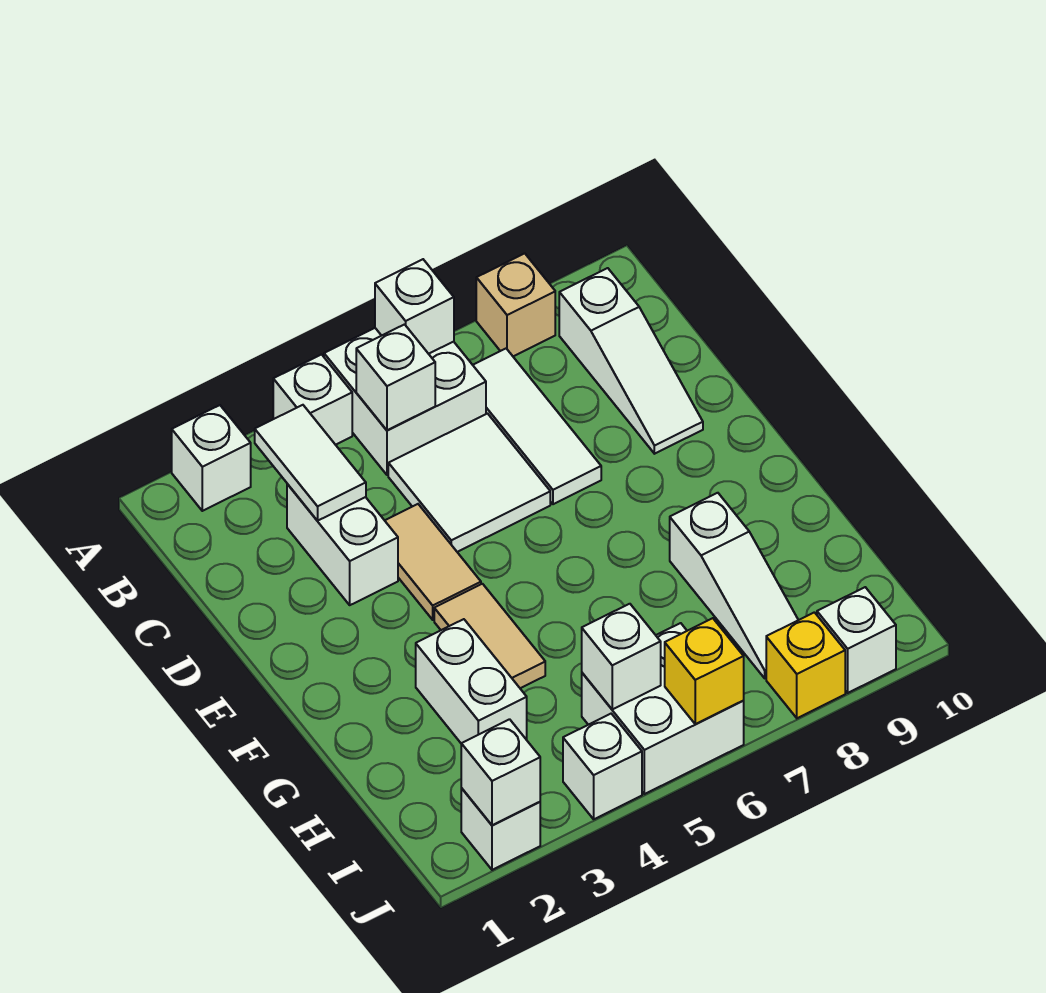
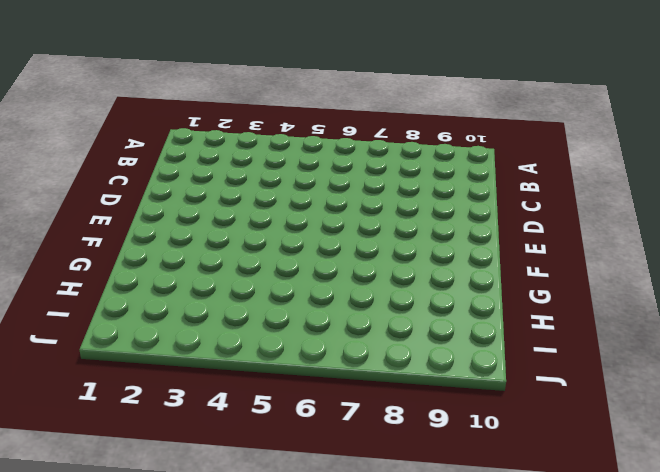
none -> white 1x1 brick [172,405,251,511]
none -> white 1x1 brick [273,355,352,445]
none -> white 2x2 brick [324,328,486,475]

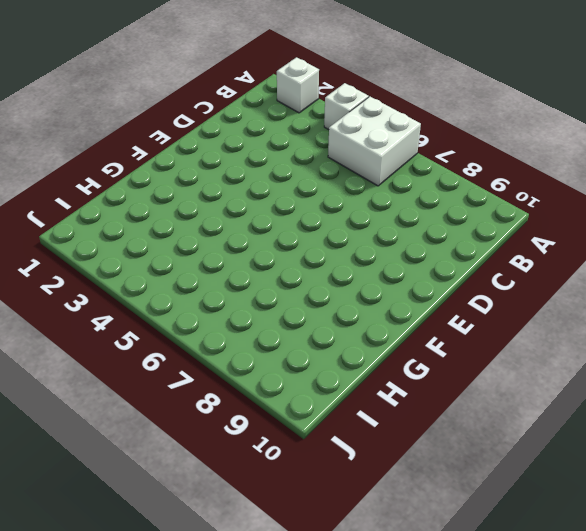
none -> tan 1x1 brick [476,253,555,356]
none -> white 1x3 tile [473,349,601,504]
none -> white 1x3 slope [559,268,703,454]

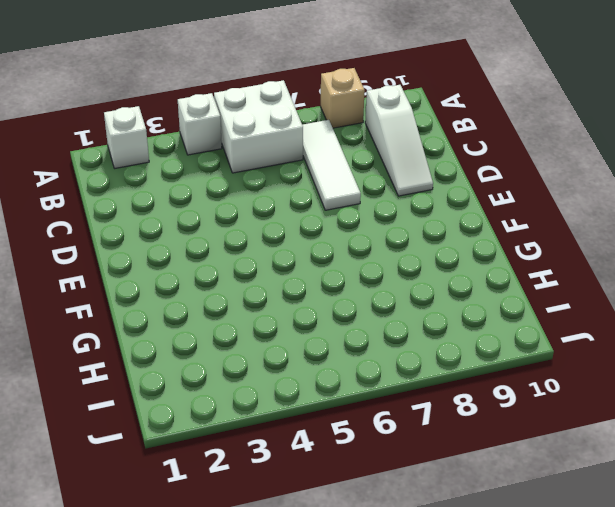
none -> white 1x2 brick [287,484,398,605]
none -> white 2x2 tile [388,414,550,552]
none -> tan 1x2 tile [385,504,481,620]

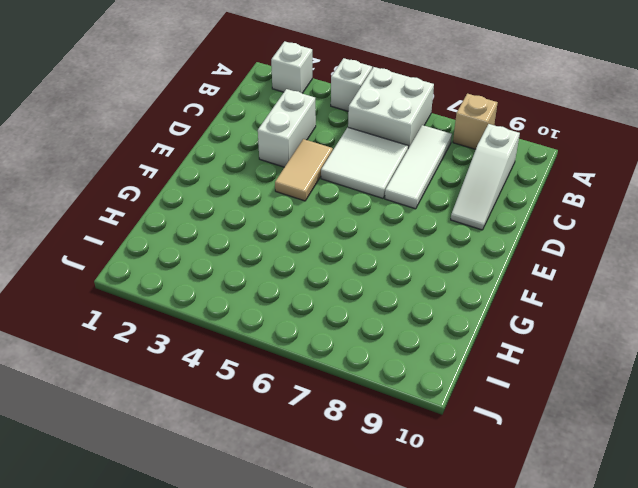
none -> tan 1x2 tile [434,584,545,688]
none -> white 1x2 brick [416,619,527,743]
none -> white 1x3 slope [670,493,798,678]

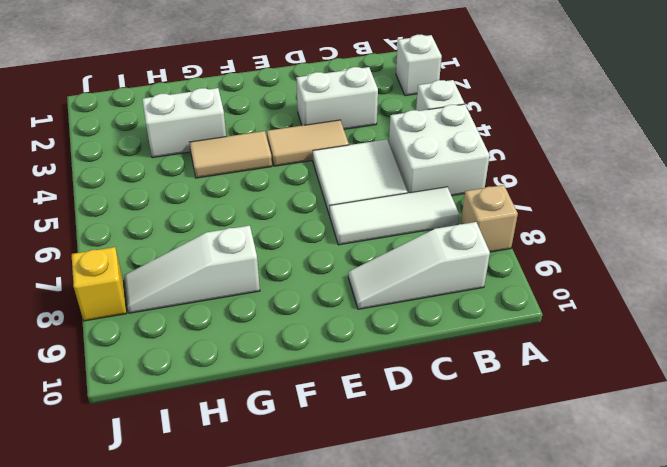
none -> white 2x2 brick [582,623,744,794]
none -> white 1x1 brick [461,788,540,870]
none -> white 1x1 brick [563,714,642,819]

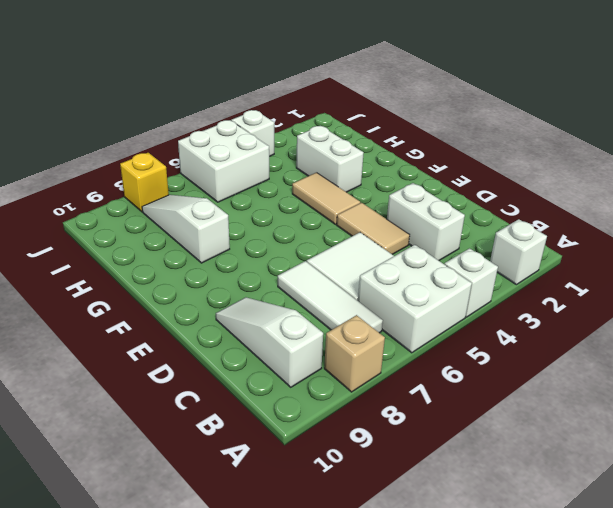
none -> white 1x1 brick [461,788,540,870]
none -> white 1x1 brick [817,587,896,693]
none -> white 1x1 brick [375,259,454,354]

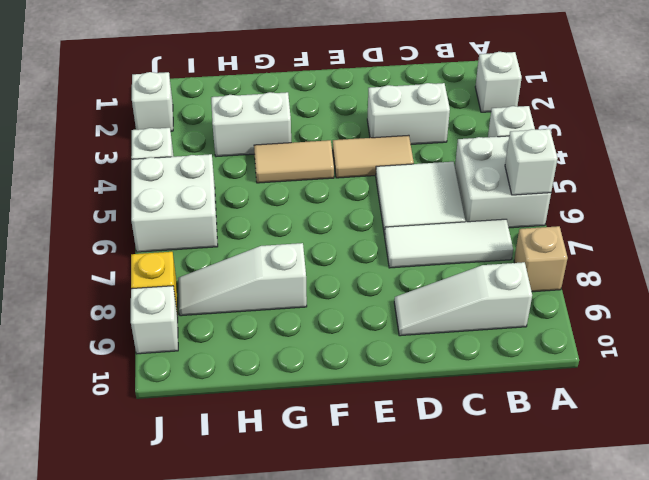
none -> white 1x2 tile [255,405,366,521]
none -> white 1x1 brick [356,325,435,430]
none -> white 1x1 brick [582,604,661,709]

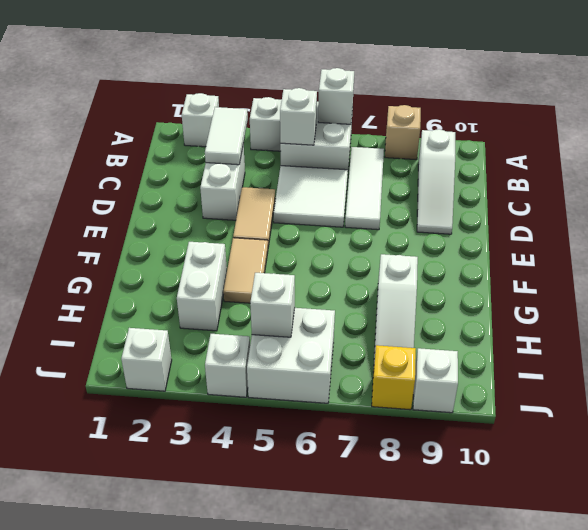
none -> white 1x1 brick [461,719,540,825]
none -> yellow 1x1 brick [665,618,744,724]

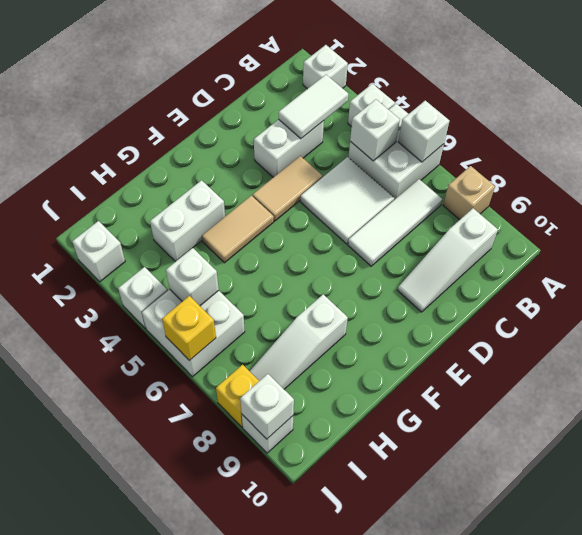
white 1x1 brick [240,374,294,439] -> white 1x1 brick moved to [461,719,540,825]

